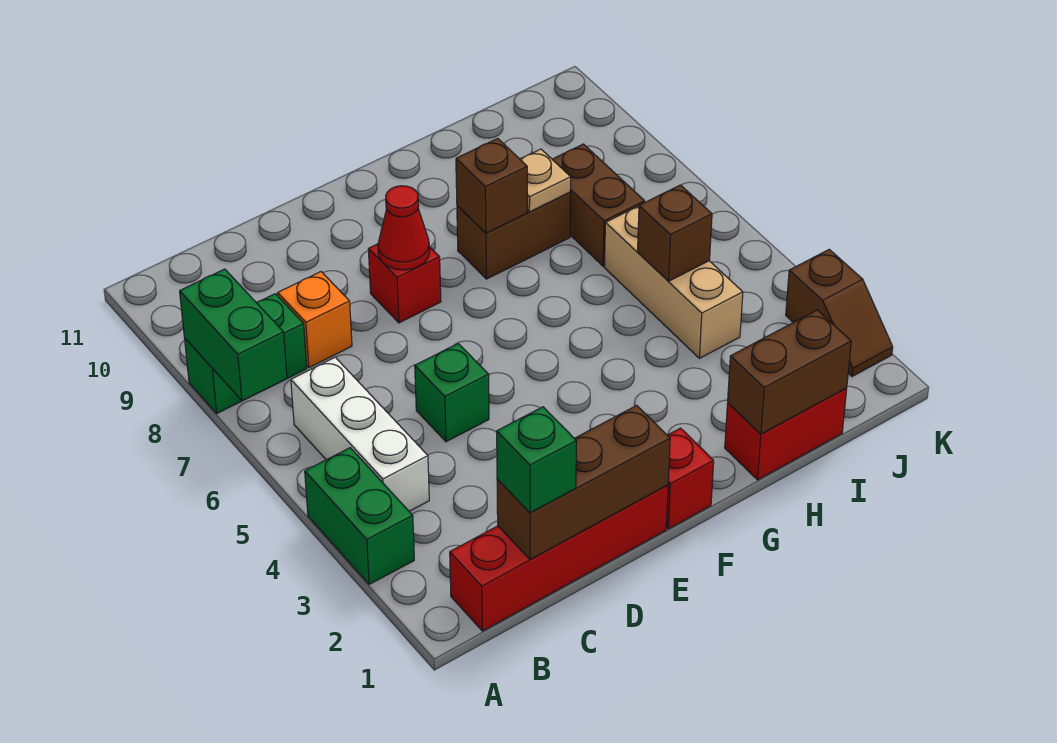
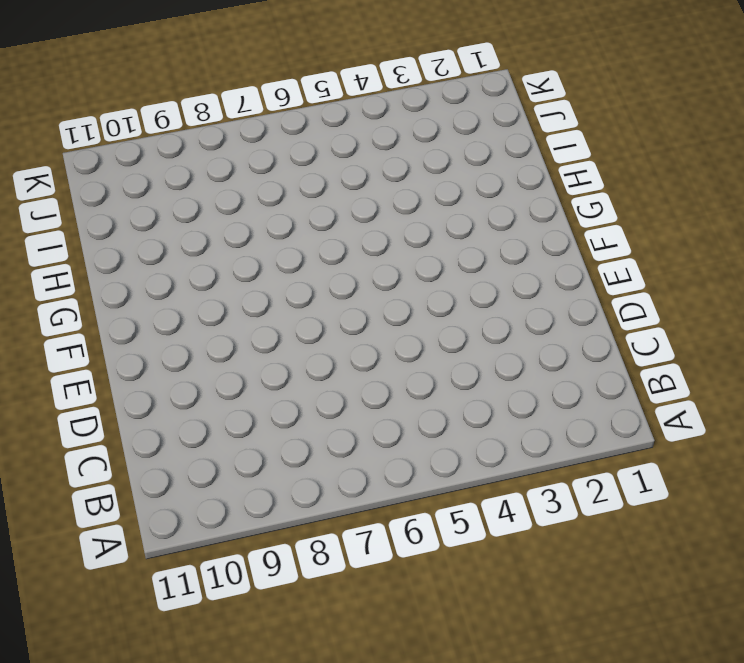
none -> green 1x2 brick [305,448,414,584]
none -> green 1x2 brick [185,294,307,413]
none -> red 1x4 brick [450,485,668,631]

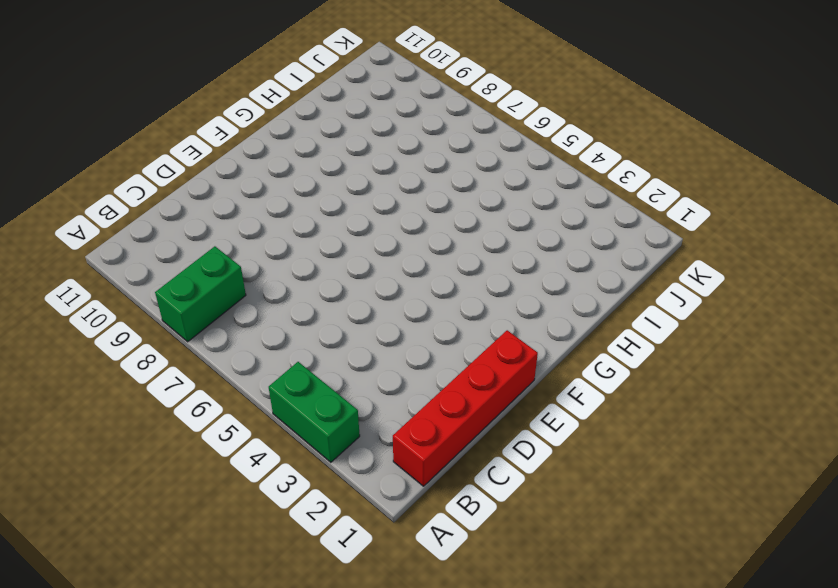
none -> white 1x3 brick [291,357,429,511]
none -> orange 1x1 brick [278,272,352,368]
none -> green 1x1 brick [415,344,489,442]

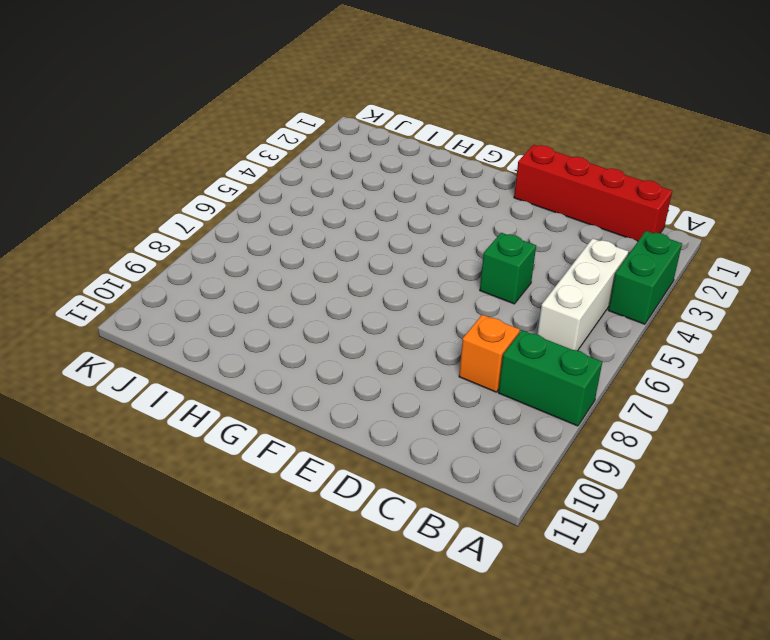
none -> red 1x1 brick [368,244,441,323]
none -> red 1x1 brick [666,428,714,529]
none -> brown 1x2 brick [457,193,570,279]

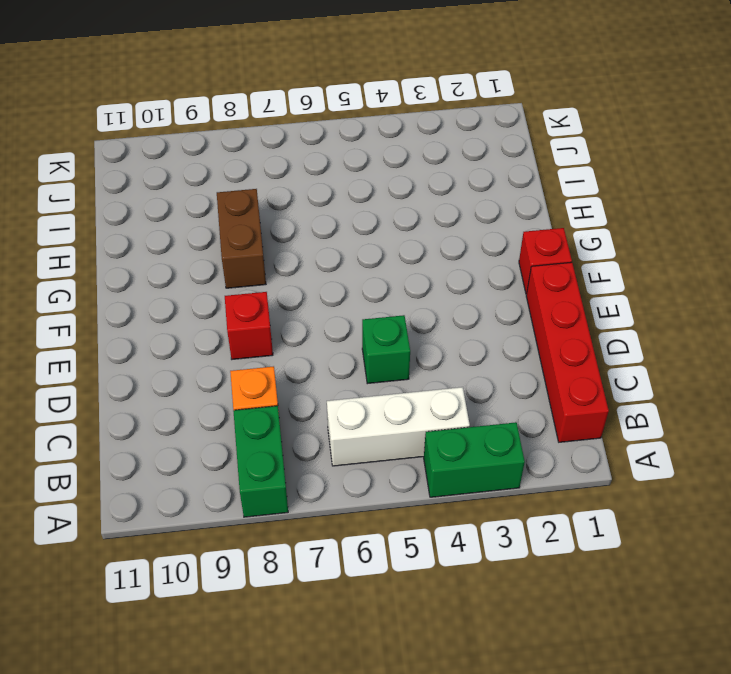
none -> red 1x2 brick [725,388,847,480]
none -> tan 1x3 brick [604,206,743,358]
none -> brown 1x2 brick [552,144,645,266]

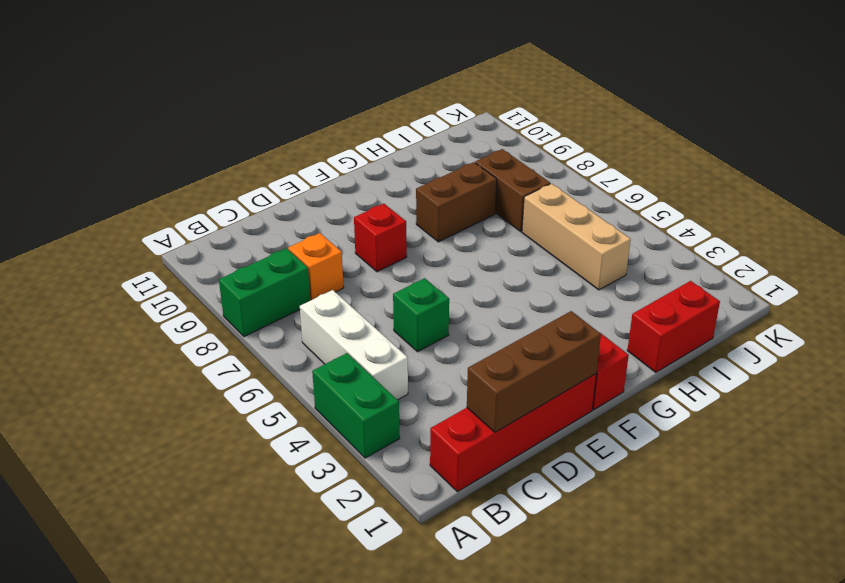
none -> brown 1x2 slope [786,249,893,376]
none -> green 1x2 brick [180,269,287,401]
none -> red 1x1 cone [378,186,430,270]

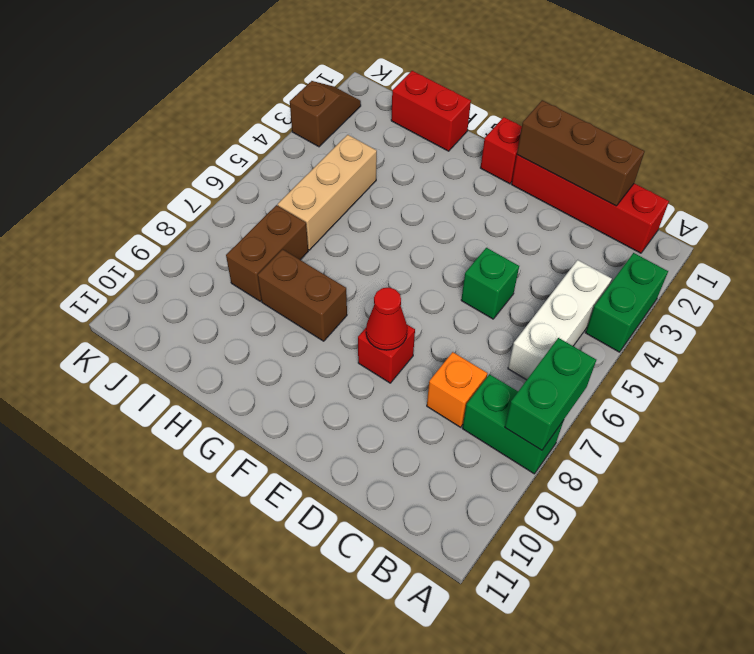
none -> brown 1x1 brick [456,138,527,233]
none -> brown 1x2 brick [728,310,851,434]
none -> tan 1x1 plate [520,149,571,212]

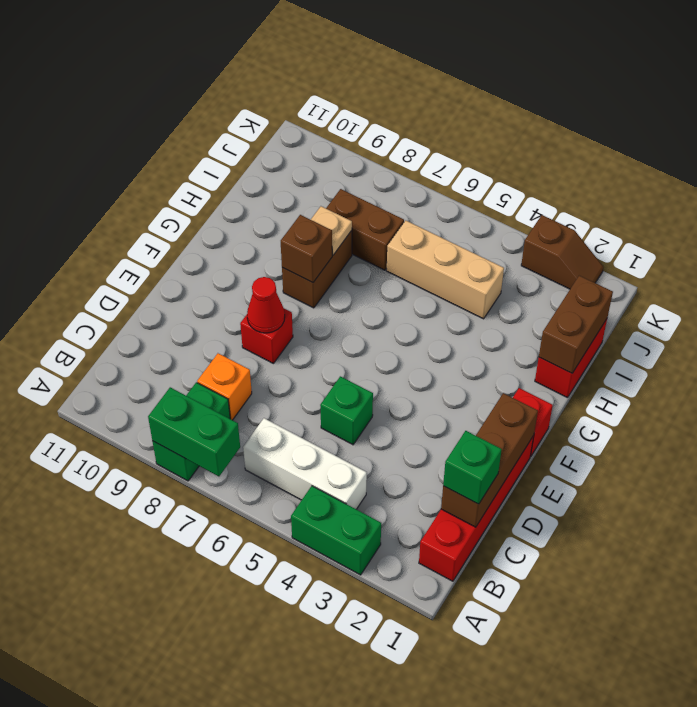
none -> brown 1x1 brick [638,185,712,281]

